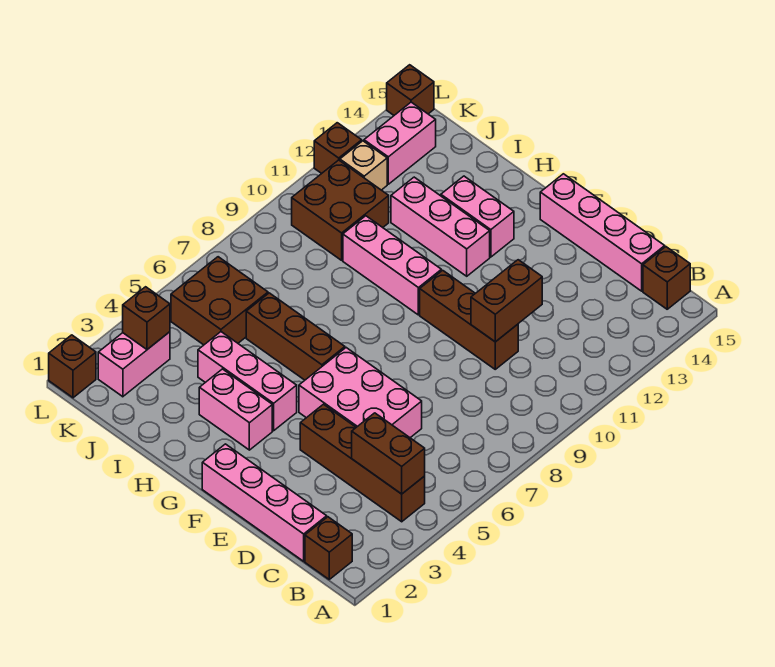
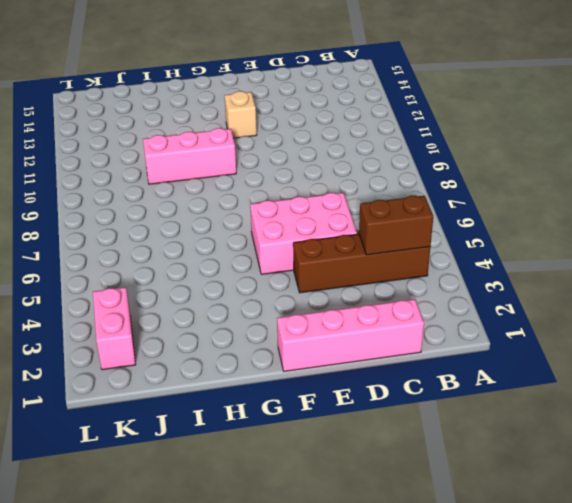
tan 1x1 brick [225,91,257,138] -> tan 1x1 brick moved to [340,141,387,190]
none -> brown 1x1 brick [305,517,352,579]
none -> brown 1x1 brick [643,247,690,309]
none -> pink 1x4 brick [540,174,665,291]

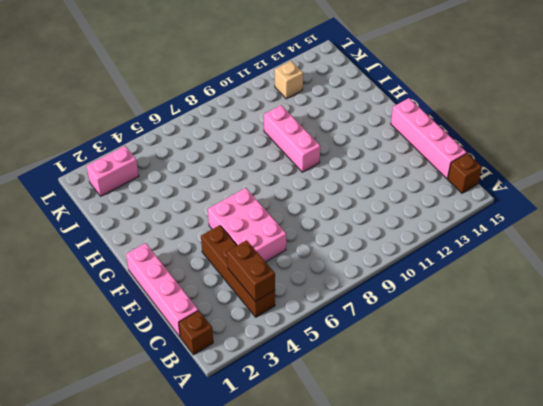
none -> brown 1x3 brick [420,270,518,369]
none -> pink 1x2 brick [199,369,272,450]
none -> pink 1x3 brick [198,332,297,431]

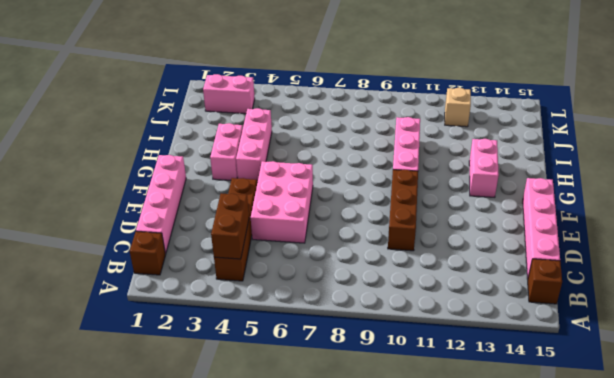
none -> brown 1x3 brick [246,293,345,380]
none -> pink 1x3 brick [391,177,490,276]
none -> brown 2x2 brick [171,257,268,345]

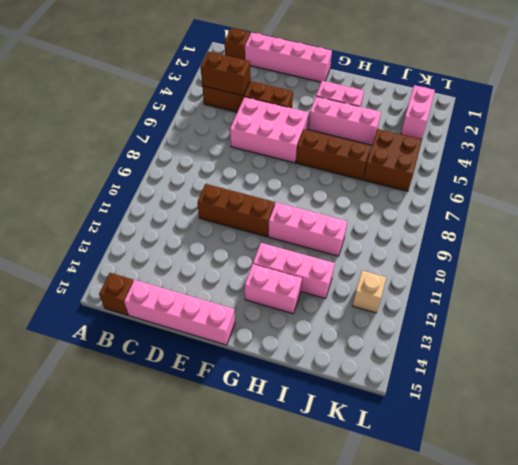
none -> brown 2x2 brick [292,160,389,260]
none -> pink 1x2 brick [364,102,436,184]
none -> brown 1x1 brick [49,335,96,398]

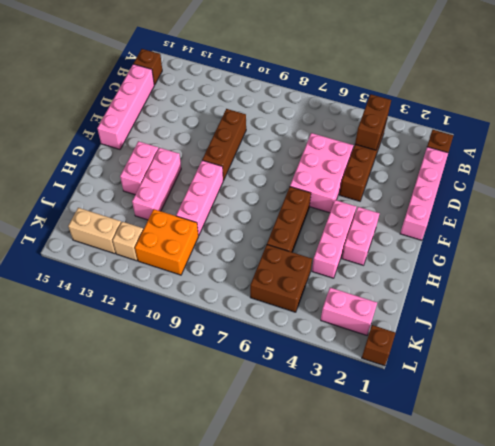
orange 2x2 brick [135,209,198,275] -> brown 2x2 brick [292,160,389,260]
tan 1x2 brick [68,208,121,254] -> pink 1x2 brick [364,102,436,184]
none -> brown 1x1 brick [314,123,362,173]
none -> brown 1x1 brick [387,65,434,115]
none -> brown 1x2 brick [471,260,542,342]

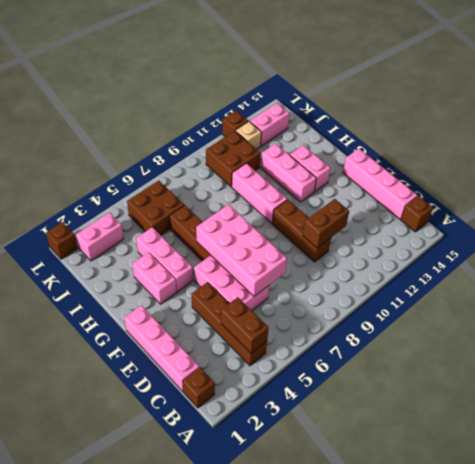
pink 2x4 brick [196,205,287,296] -> none
none -> brown 1x1 brick [387,65,434,115]
none -> brown 1x1 brick [123,287,170,349]

